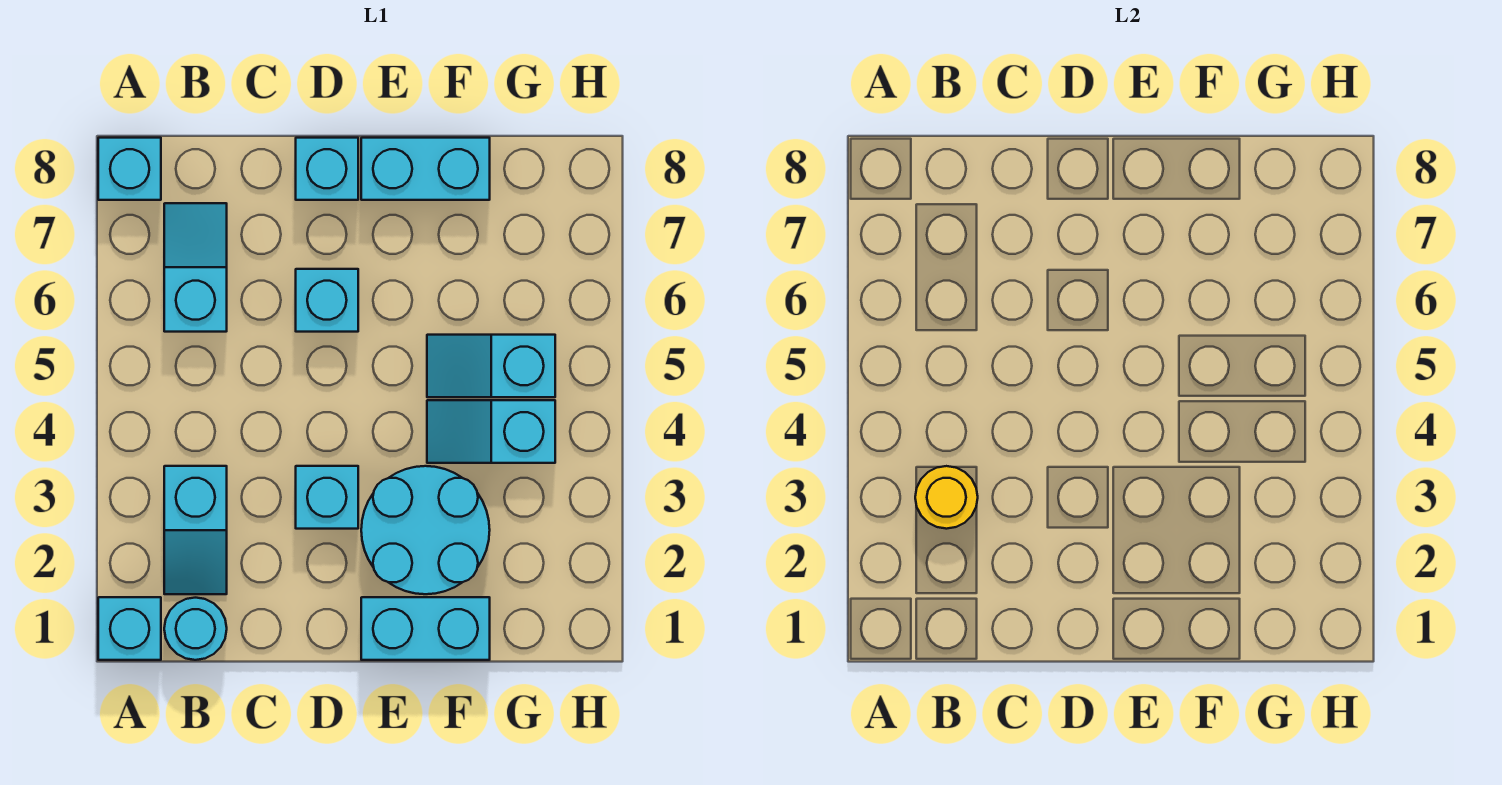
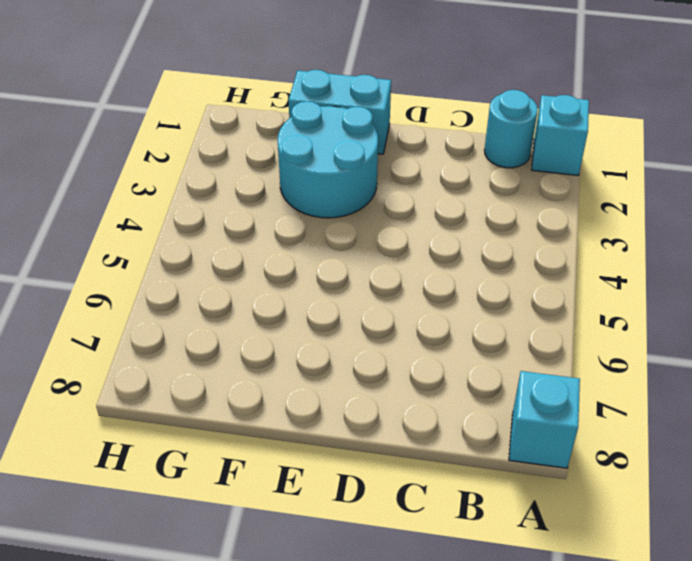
none -> cyan 1x2 slope [164,466,227,594]
none -> cyan 1x2 slope [164,203,227,332]
none -> cyan 1x1 brick [296,466,358,529]

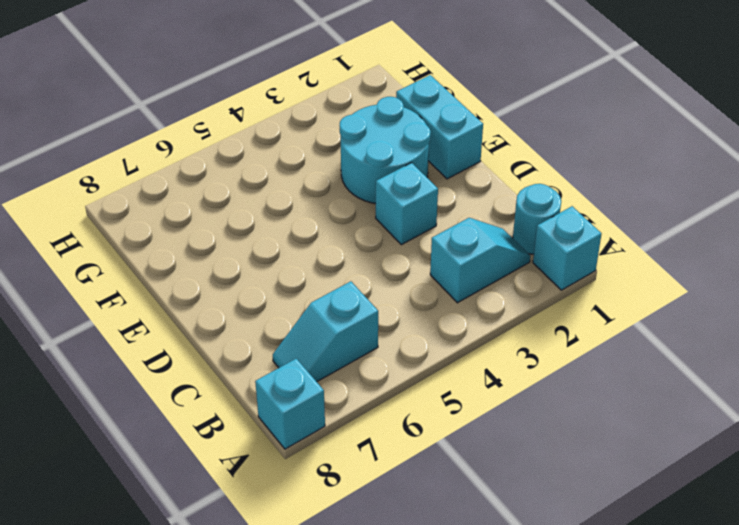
none -> cyan 1x1 brick [296,269,358,332]
none -> cyan 1x1 brick [296,138,358,200]
none -> cyan 1x2 brick [361,138,490,200]

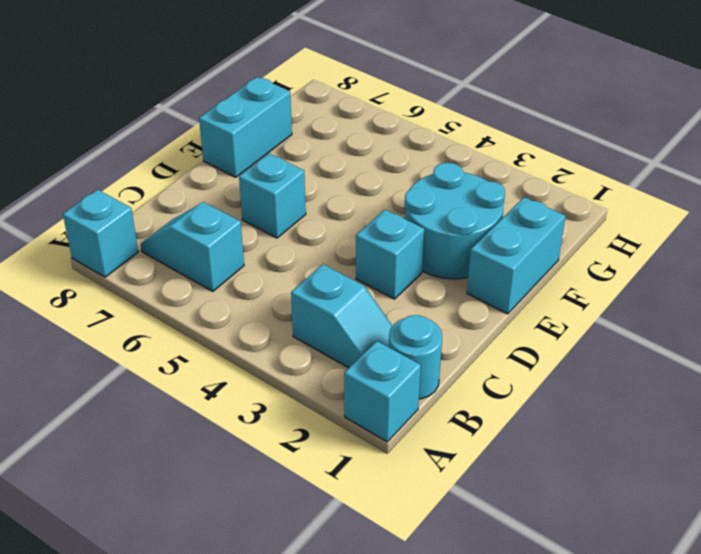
none -> cyan 1x1 brick [296,138,358,200]
none -> cyan 1x2 slope [427,400,555,463]
none -> cyan 1x2 slope [427,335,555,397]

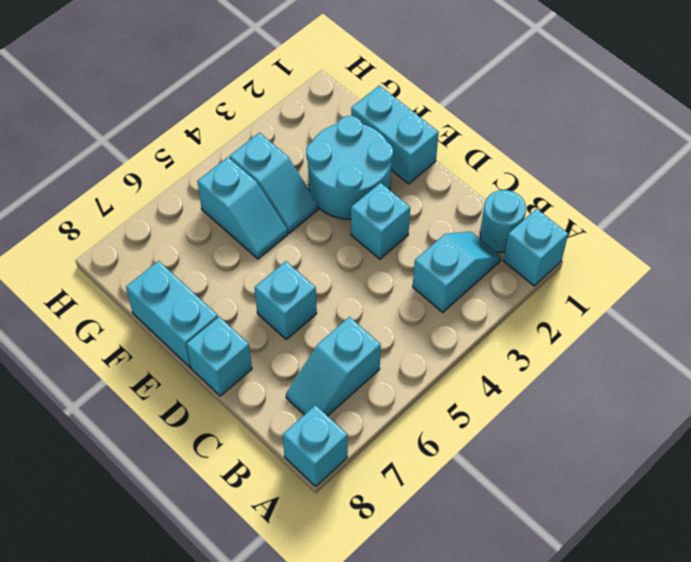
none -> yellow 1x1 round brick [915,466,978,529]

